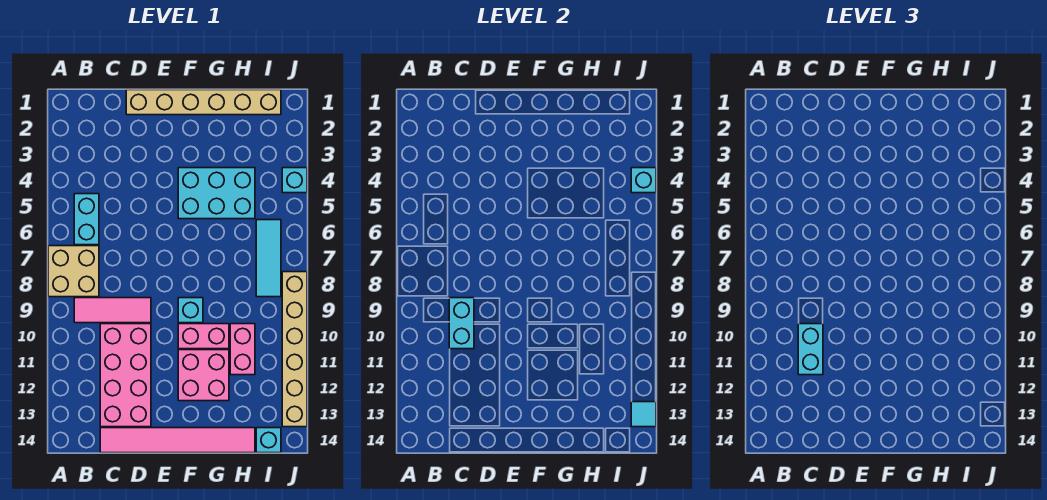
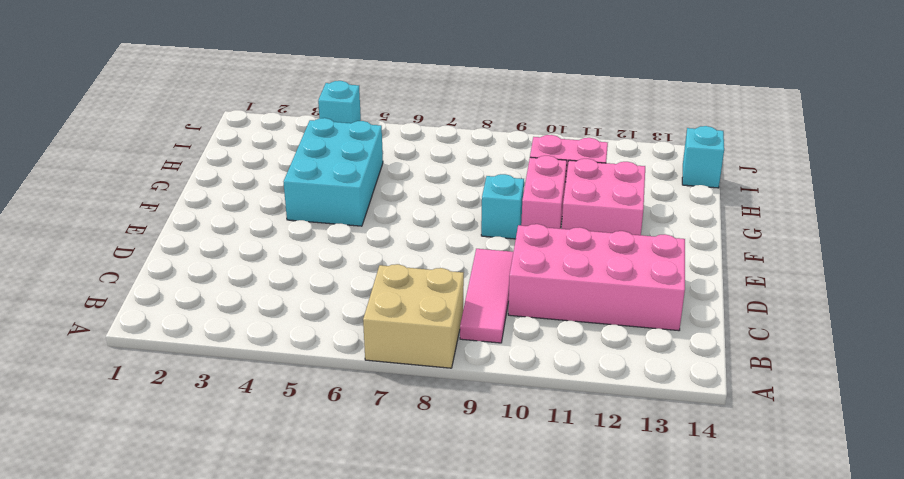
none -> cyan 1x2 brick [74,194,99,245]
none -> pink 1x6 tile [100,428,255,453]
none -> tan 1x6 brick [126,90,281,115]

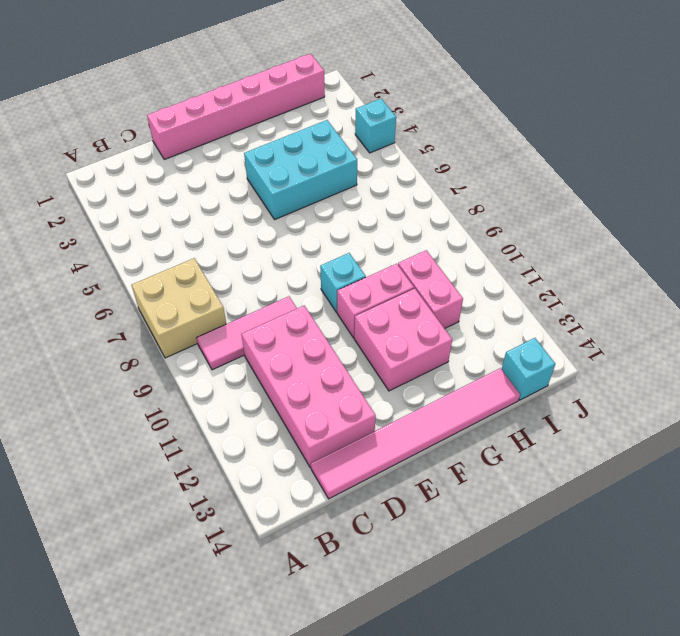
pink 1x6 brick [147,54,325,159] -> tan 1x6 brick [126,90,281,115]
none -> cyan 1x2 brick [74,194,99,245]
none -> cyan 1x3 tile [256,220,281,297]
none -> tan 1x6 brick [282,272,307,427]

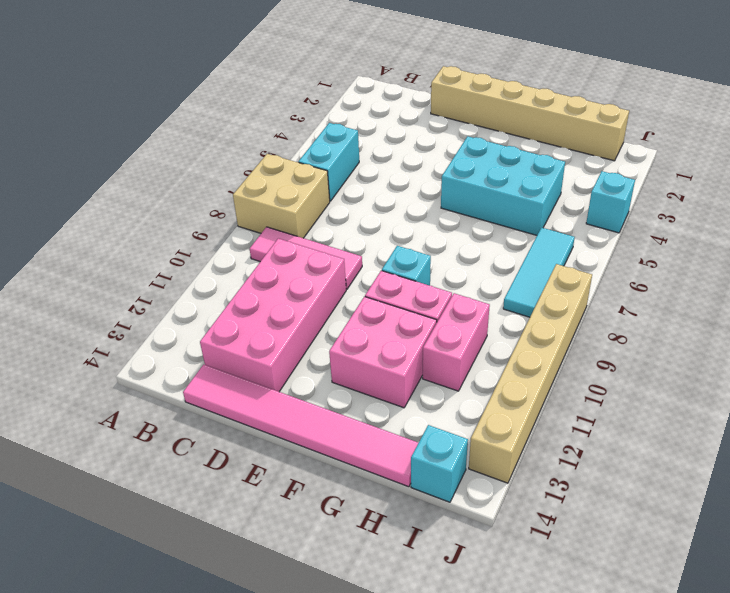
none -> cyan 1x2 brick [449,298,474,349]
none -> cyan 1x1 brick [631,168,656,193]
none -> cyan 1x1 tile [631,402,656,427]

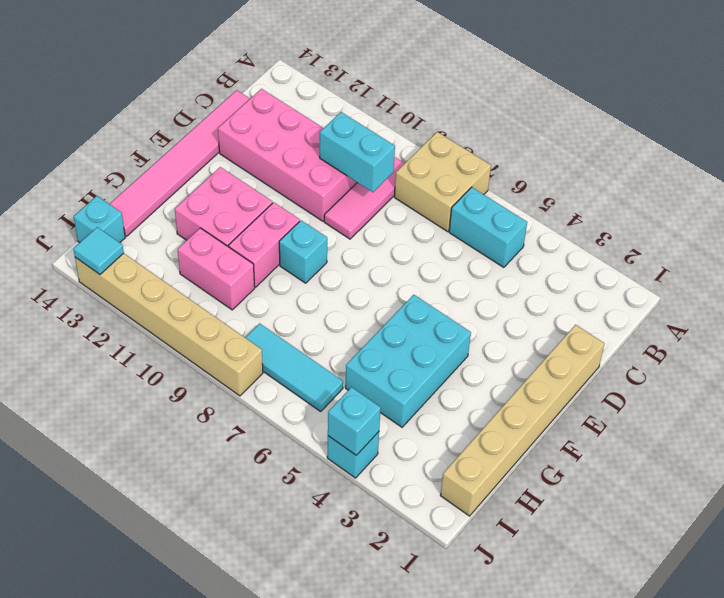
none -> cyan 1x2 brick [798,324,823,375]

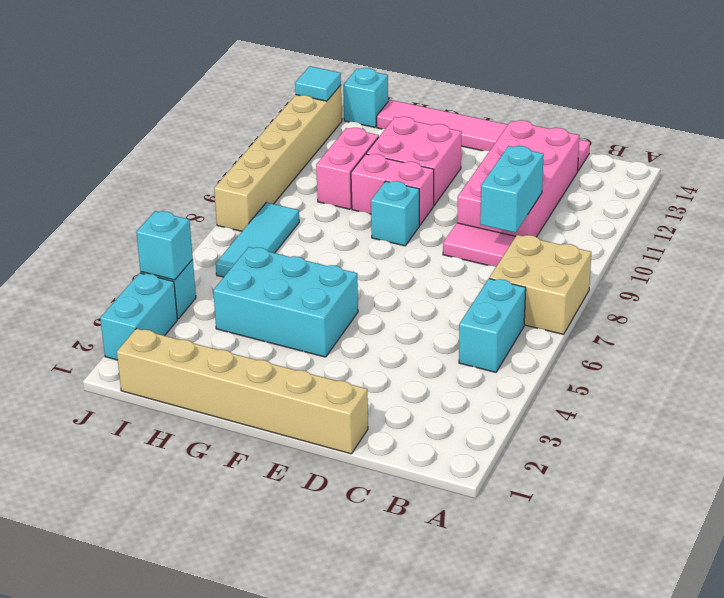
cyan 1x2 brick [100,273,177,360] -> cyan 1x2 brick moved to [798,324,823,375]

